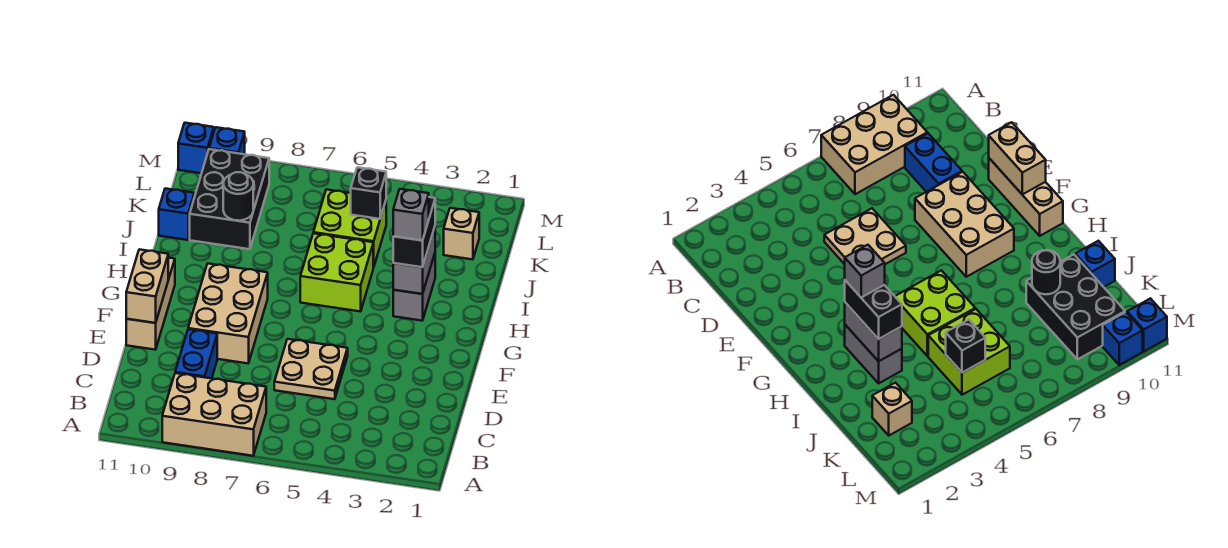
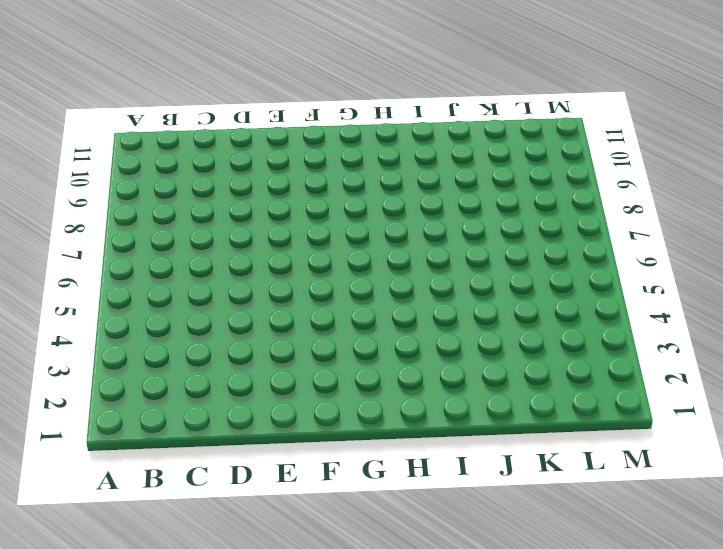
none -> tan 2x3 brick [162,373,266,456]
none -> blue 1x2 brick [175,329,217,379]
none -> tan 2x2 plate [274,339,348,399]

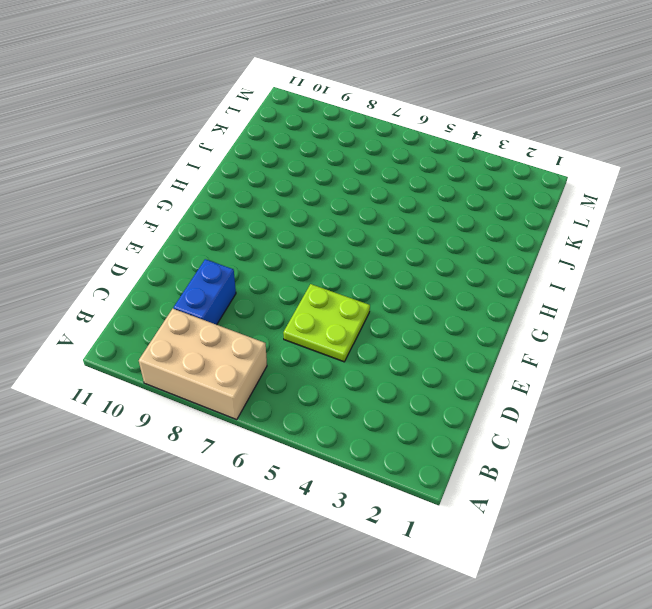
lime 2x2 plate [283,284,370,362] -> tan 2x2 plate [274,339,348,399]
none -> tan 2x3 brick [188,264,268,363]
none -> tan 1x3 brick [126,258,175,350]
none -> grey 1x2 brick [393,254,435,321]

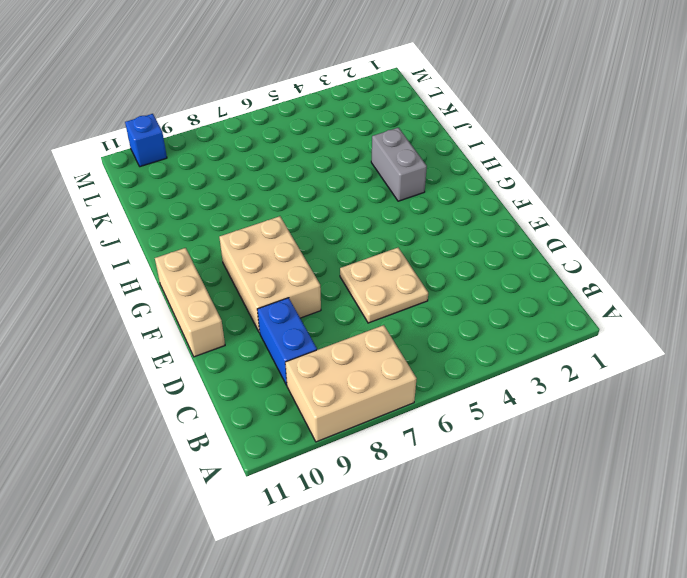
none -> lime 2x2 brick [300,233,373,311]
none -> lime 2x2 brick [313,190,386,267]
none -> black 2x3 brick [190,149,269,249]

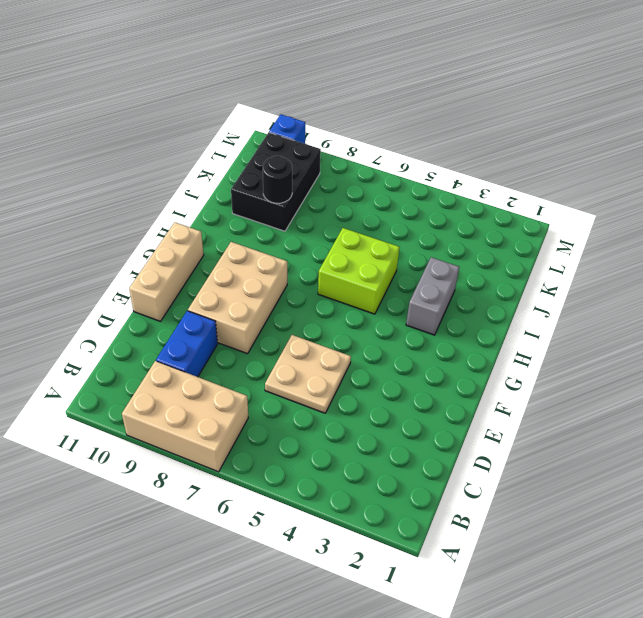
none -> lime 2x2 brick [313,190,386,267]
none -> blue 1x1 brick [159,188,194,240]
none -> tan 1x1 brick [444,208,479,259]

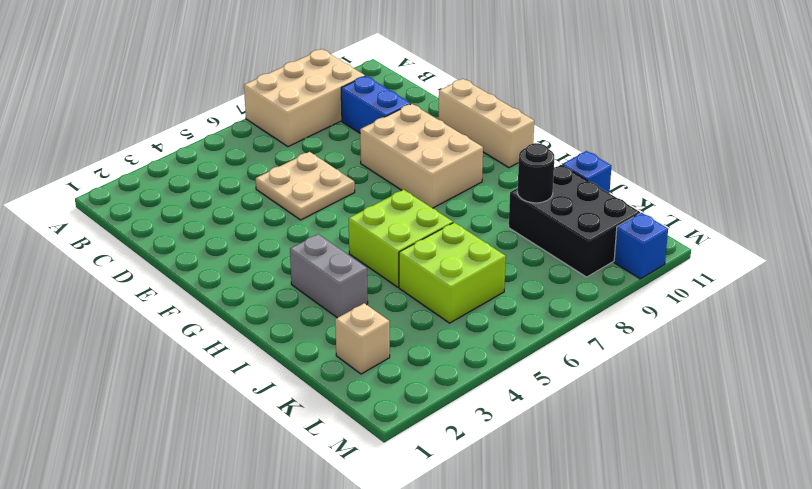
none -> blue 1x1 brick [178,123,214,173]
none -> tan 1x2 brick [126,249,168,323]
none -> grey 1x2 brick [393,227,435,294]

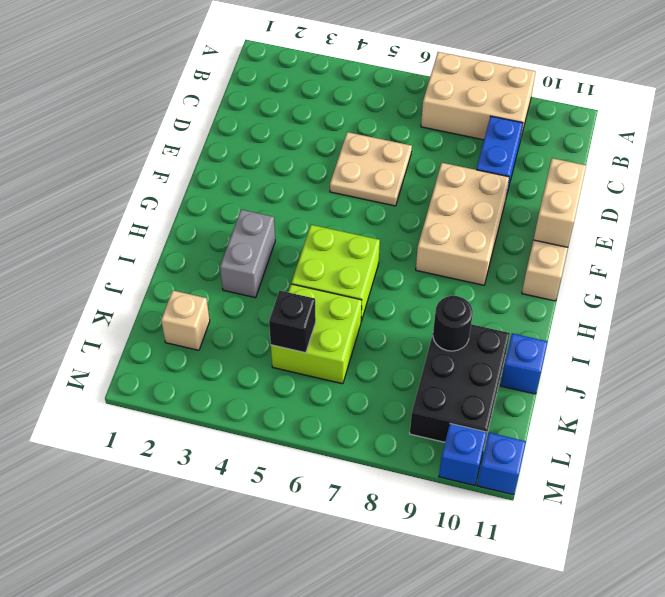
none -> grey 1x2 brick [393,227,435,294]
none -> black 1x2 brick [393,197,435,267]
none -> grey 1x1 brick [393,189,429,241]

